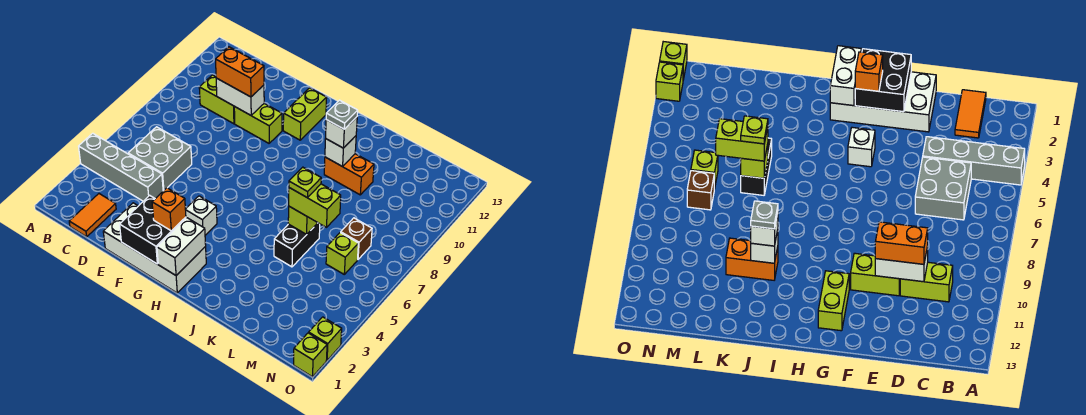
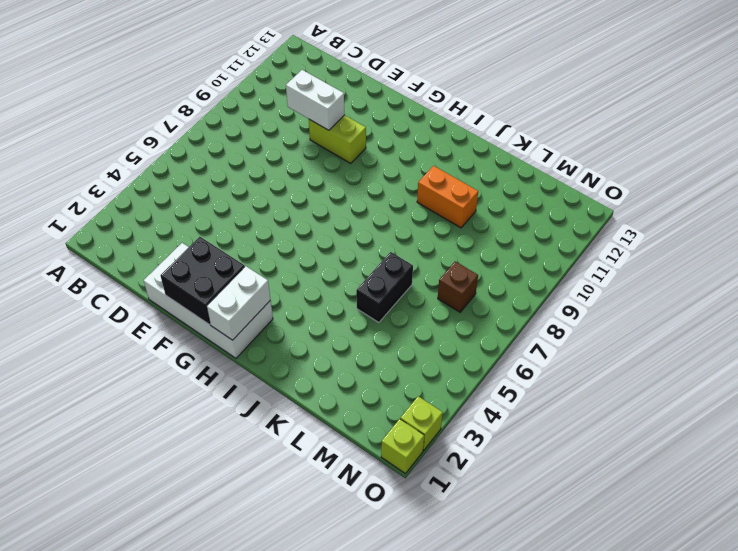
none -> grey 1x4 brick [79,133,163,201]
none -> orange 1x2 tile [69,194,116,237]
none -> grey 2x2 brick [128,127,192,191]

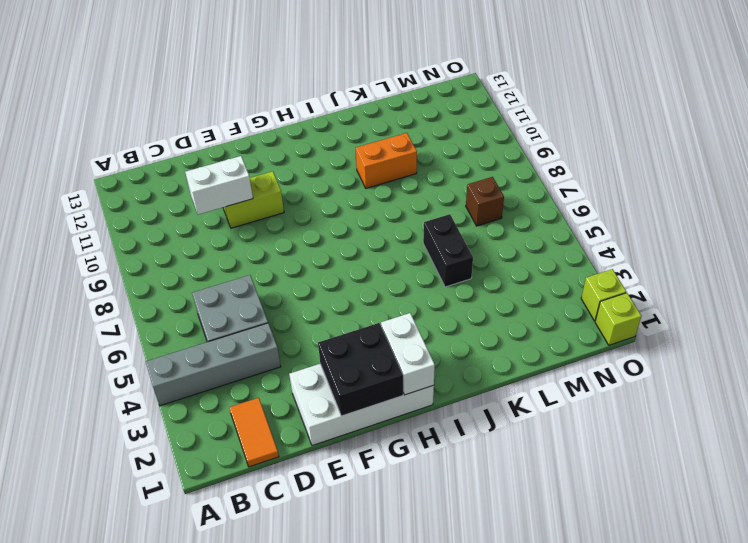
none -> lime 1x2 brick [199,75,235,124]
none -> white 1x1 brick [185,196,217,235]
none -> lime 1x2 brick [283,88,327,140]

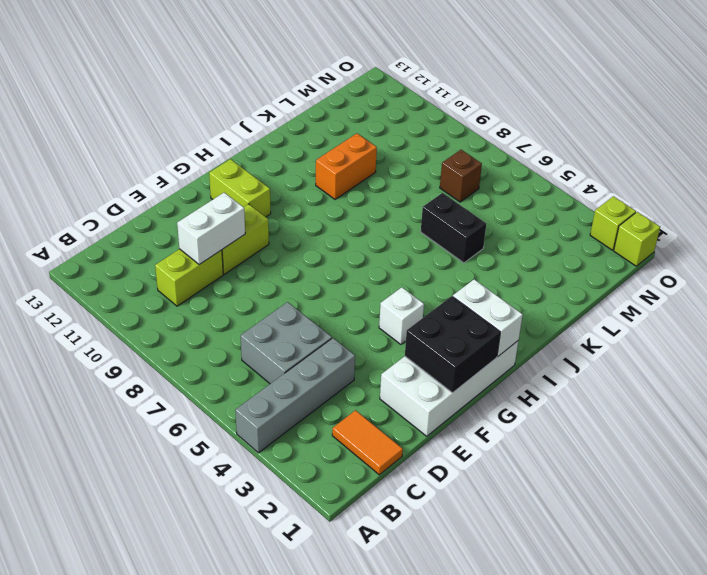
none -> lime 1x1 brick [326,233,358,274]
none -> white 1x1 brick [325,136,356,167]
none -> lime 1x1 brick [288,206,318,234]

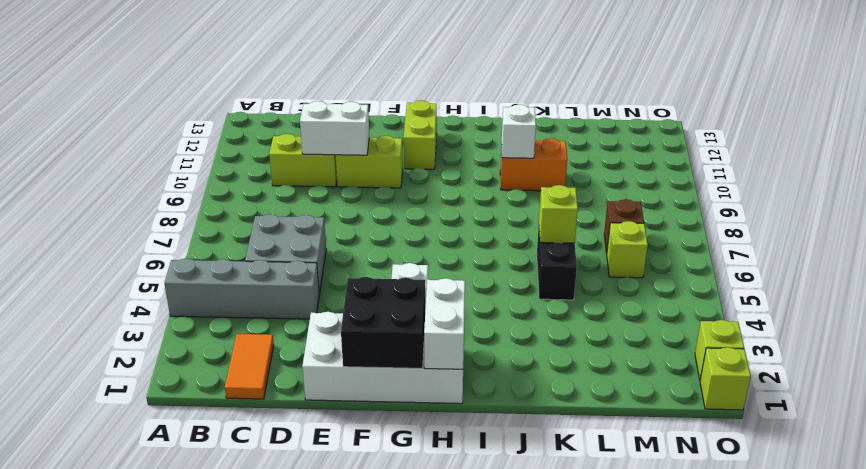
none -> orange 1x2 brick [216,47,264,97]
none -> orange 1x1 brick [152,188,186,231]
none -> white 1x1 brick [326,117,357,148]

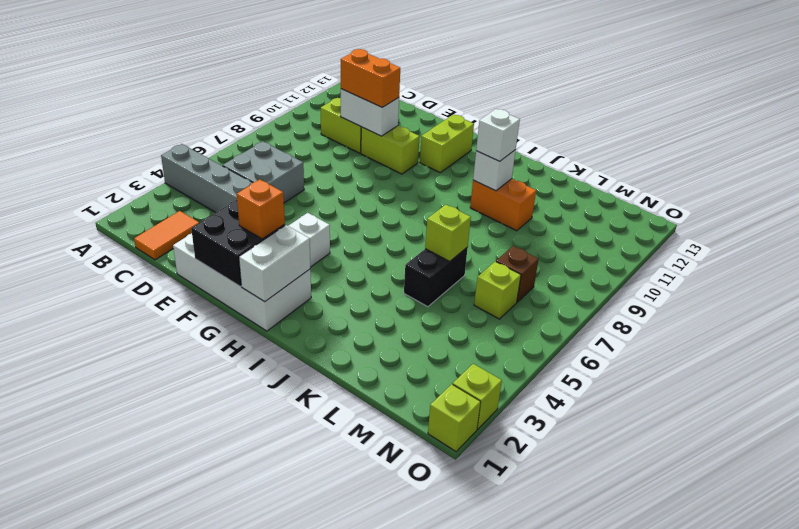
none -> lime 1x2 brick [289,184,341,227]
none -> grey 1x1 plate [326,100,358,129]
none -> lime 1x1 plate [289,167,321,198]

